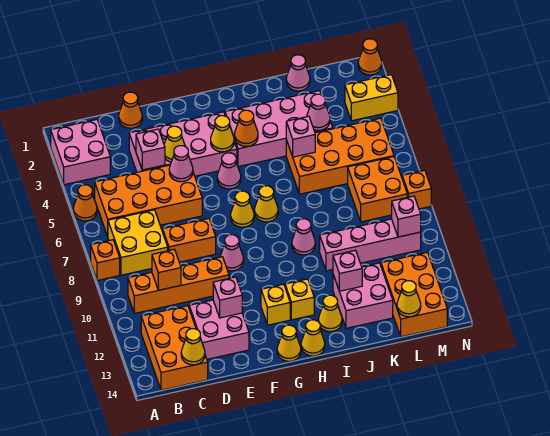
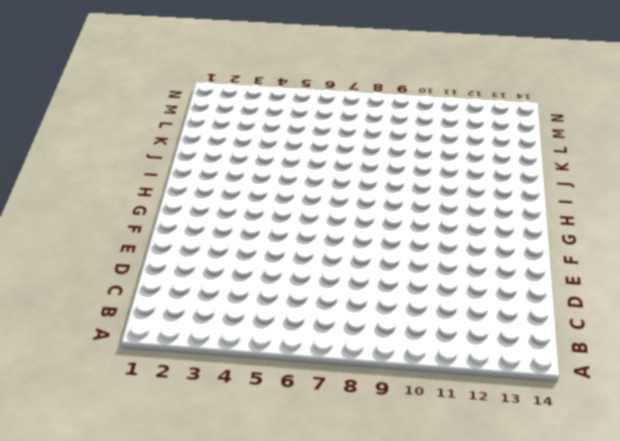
none -> pink 2x2 brick [51,119,110,185]
none -> orange 1x1 cone [73,185,97,221]
none -> orange 1x1 brick [91,240,120,281]
none -> orange 2x4 brick [95,165,202,236]

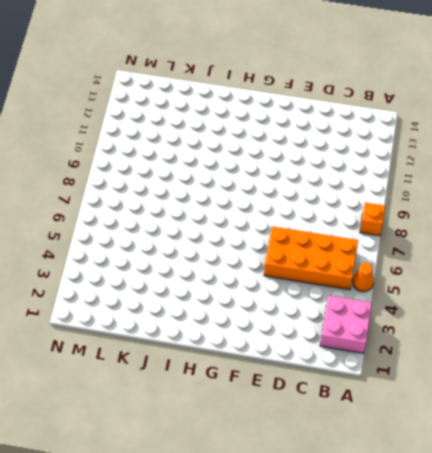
none -> yellow 2x2 brick [108,210,168,275]
none -> orange 1x4 brick [128,257,229,314]
none -> orange 2x3 brick [141,306,208,390]
none -> orange 1x1 cone [119,92,142,128]

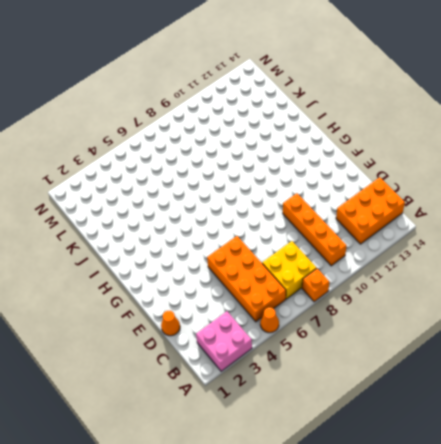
none -> pink 2x4 brick [129,112,237,176]
none -> orange 1x2 brick [163,218,216,262]
none -> pink 2x2 brick [189,300,249,359]
none -> pink 1x1 cone [220,235,244,271]

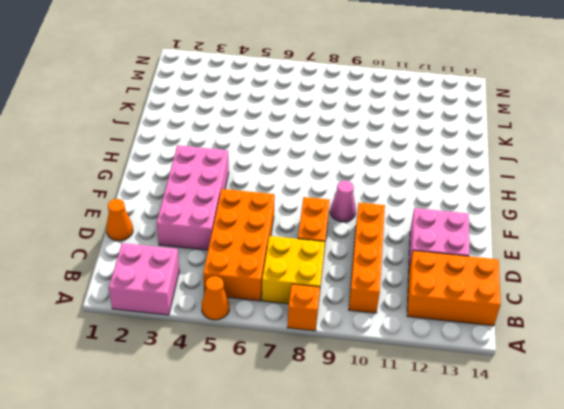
none -> pink 1x1 cone [217,153,241,189]
none -> yellow 1x1 cone [231,191,254,227]
none -> yellow 1x1 brick [261,284,290,325]
none -> yellow 1x1 cone [277,325,301,361]

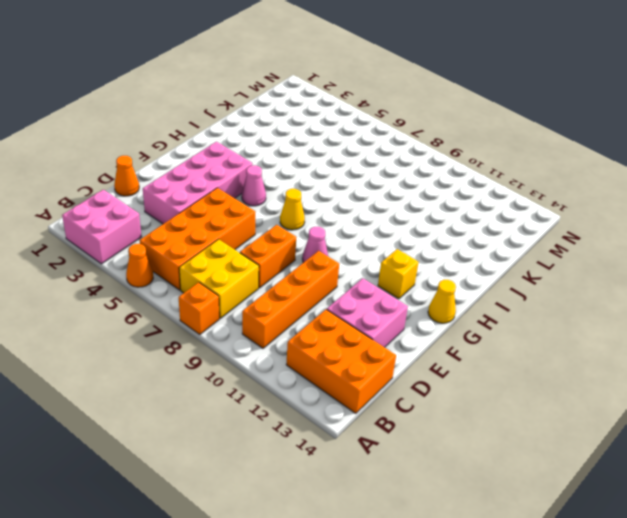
none -> pink 2x4 brick [225,91,333,167]
none -> yellow 1x1 cone [254,186,278,222]
none -> yellow 1x1 brick [285,279,314,320]
none -> yellow 1x1 cone [301,320,325,356]

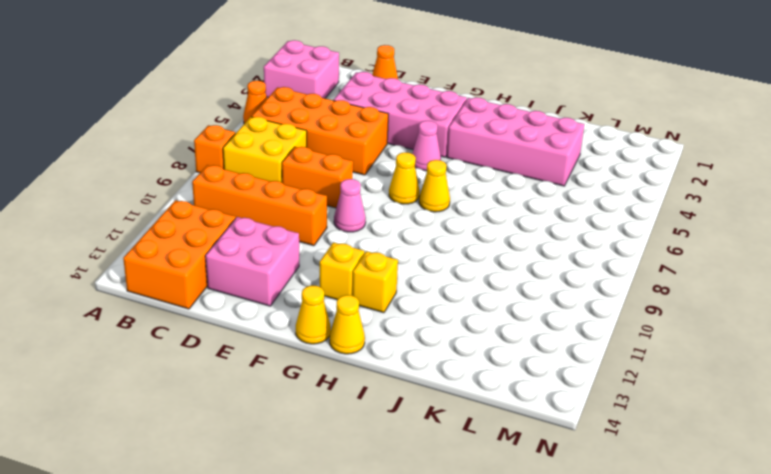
none -> pink 1x1 cone [292,219,315,255]
none -> yellow 1x1 cone [318,295,342,332]
none -> orange 2x4 brick [286,118,394,194]
none -> pink 1x4 brick [320,219,421,271]

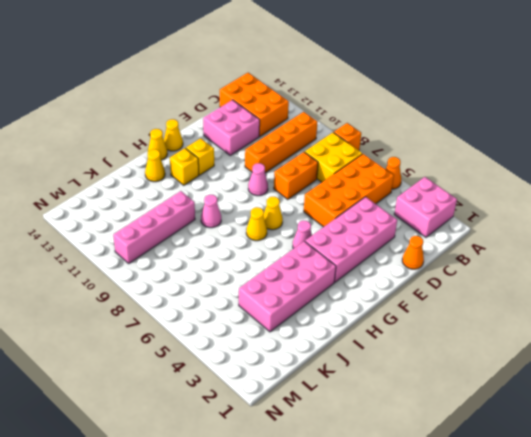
none -> orange 2x4 brick [286,118,394,194]
none -> pink 2x2 brick [333,263,393,328]
none -> pink 1x1 cone [286,55,310,91]
none -> orange 2x2 brick [348,157,407,222]

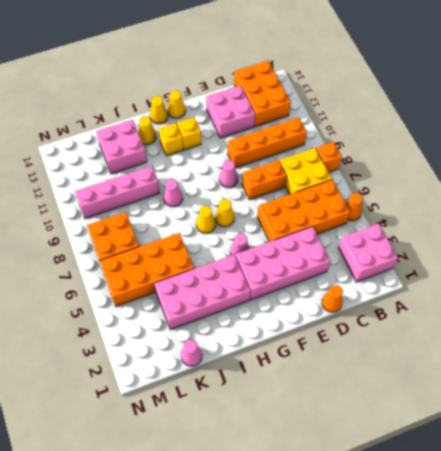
none -> orange 2x3 brick [381,252,447,337]
none -> yellow 1x2 brick [345,75,398,121]
none -> orange 1x1 cone [358,39,382,75]
none -> orange 1x1 brick [402,170,431,209]

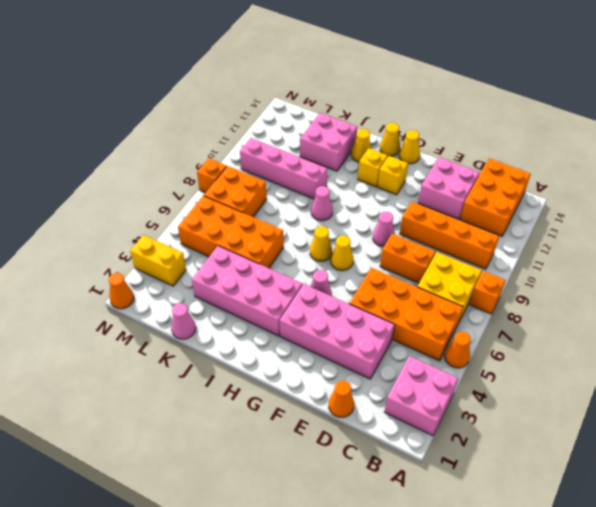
none -> orange 2x3 brick [381,252,447,337]
none -> orange 1x1 brick [152,249,181,290]
none -> yellow 1x1 cone [181,329,205,365]
none -> pink 1x1 brick [136,129,165,170]

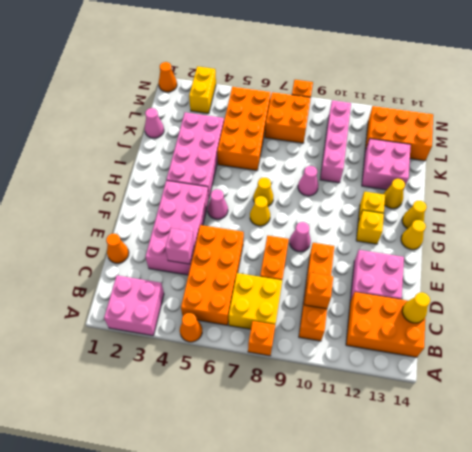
none -> yellow 1x1 cone [164,126,185,162]
none -> pink 1x1 cone [169,146,193,182]
none -> pink 1x1 brick [213,277,242,318]
none -> yellow 1x1 cone [211,116,234,152]

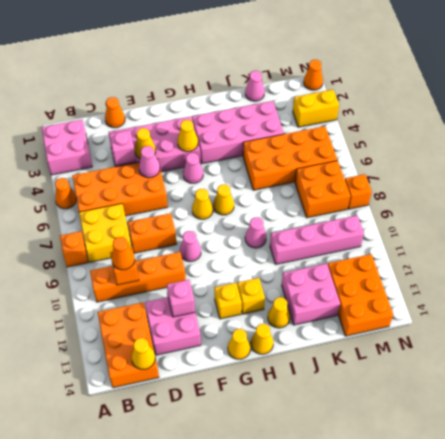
orange 1x1 cone [111,237,135,270] -> orange 1x1 cone moved to [234,110,258,147]
none -> pink 1x1 brick [286,116,315,157]
none -> pink 1x1 brick [333,250,362,291]
none -> pink 1x1 cone [307,94,330,131]
none -> yellow 1x1 cone [397,281,421,317]

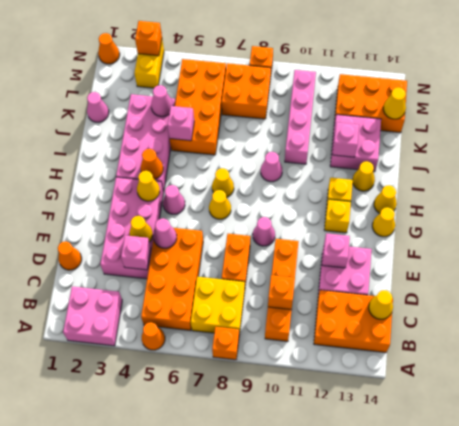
orange 1x1 brick [135,21,162,56] -> none
none -> pink 1x1 brick [392,196,421,237]

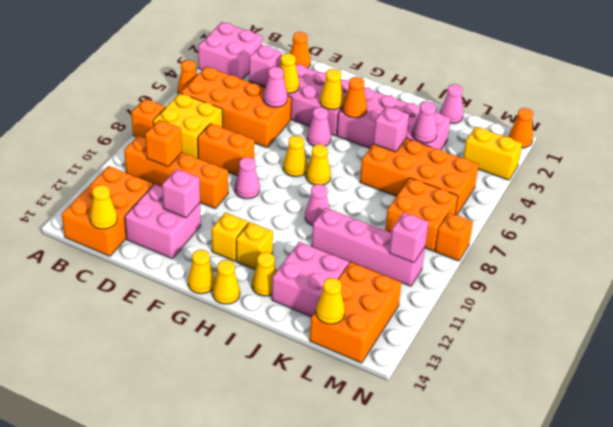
none -> pink 1x1 brick [333,250,362,291]

